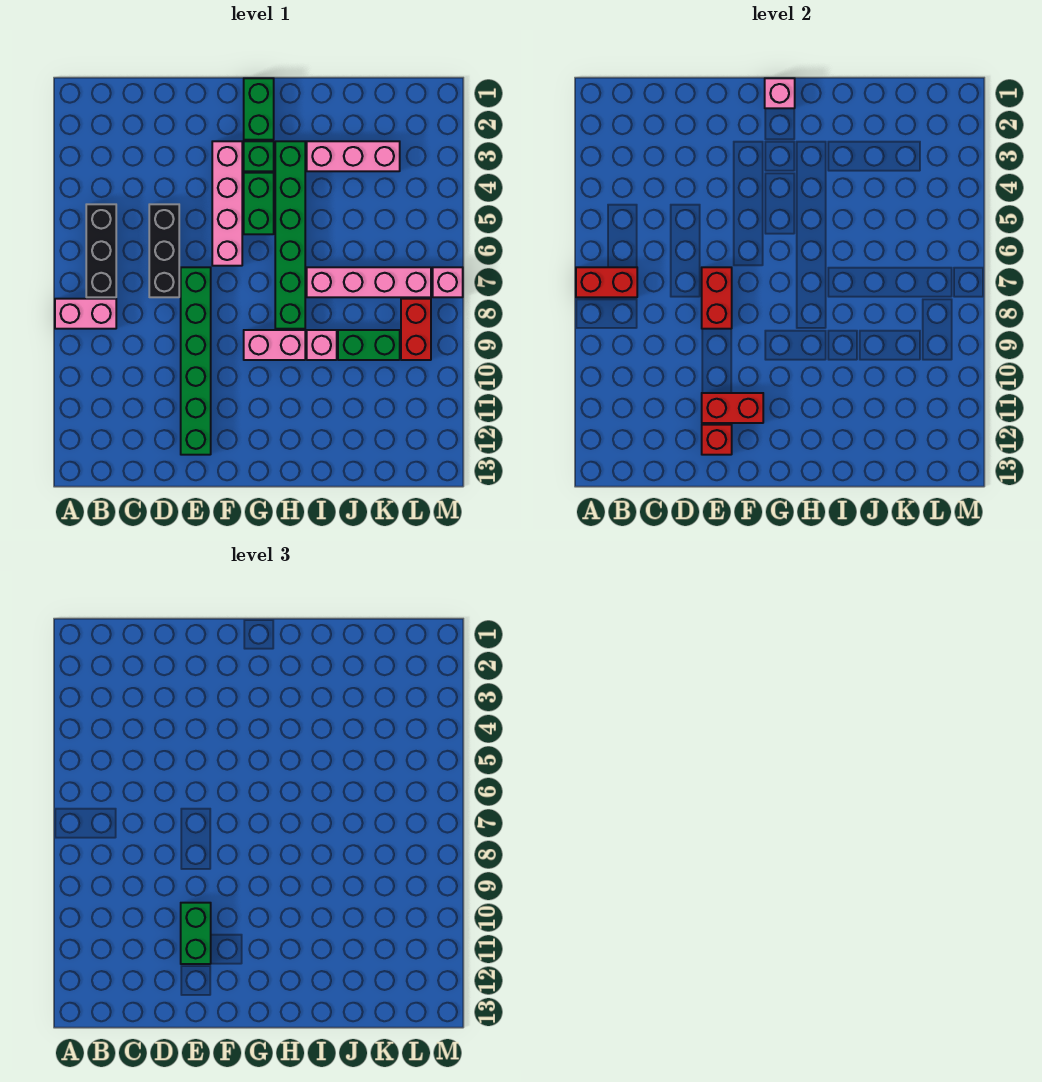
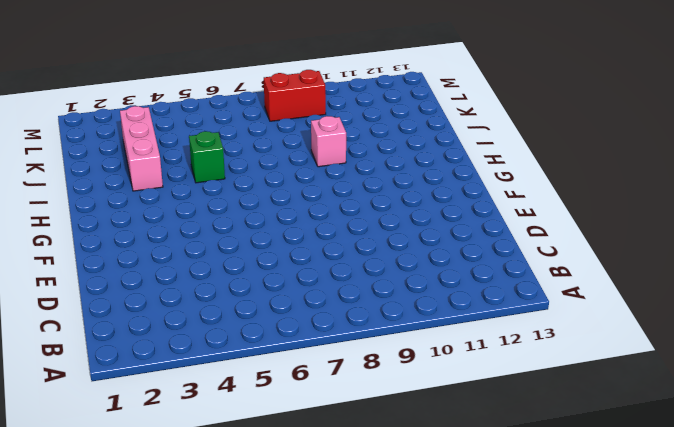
green 1x1 brick [189,131,225,183] -> green 1x1 brick moved to [244,141,274,171]
none -> pink 1x2 brick [55,299,116,329]
none -> black 1x3 brick [86,204,116,297]
none -> black 1x3 brick [149,204,179,297]

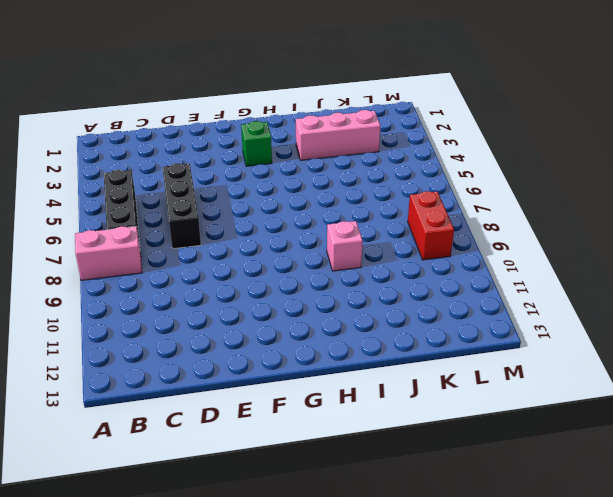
none -> green 1x6 brick [181,267,211,455]
none -> pink 1x4 brick [212,141,242,266]
none -> green 1x2 brick [244,78,274,140]

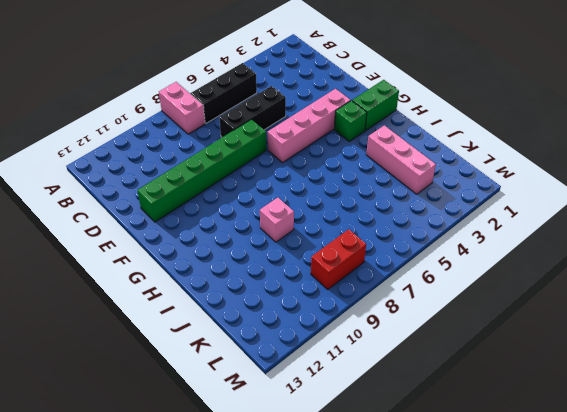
none -> green 1x2 brick [244,173,274,234]
none -> pink 1x2 brick [244,330,305,360]
none -> green 1x6 brick [275,141,305,329]

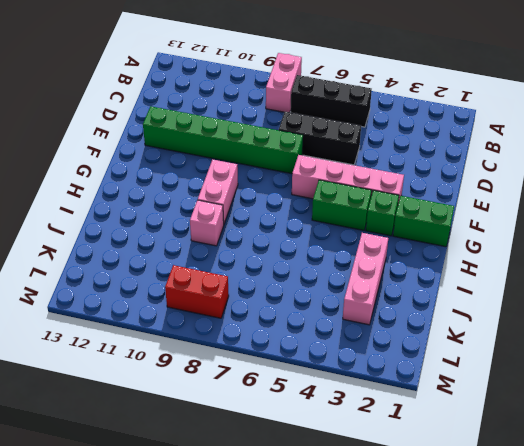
none -> green 1x6 brick [275,141,305,329]
none -> pink 1x4 brick [307,267,431,297]
none -> green 1x2 brick [338,330,400,360]

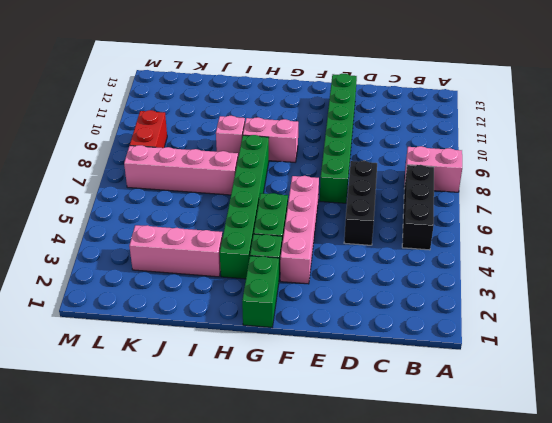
none -> green 1x2 brick [338,330,400,360]
none -> pink 1x1 brick [433,267,463,297]
none -> red 1x2 brick [576,267,637,297]

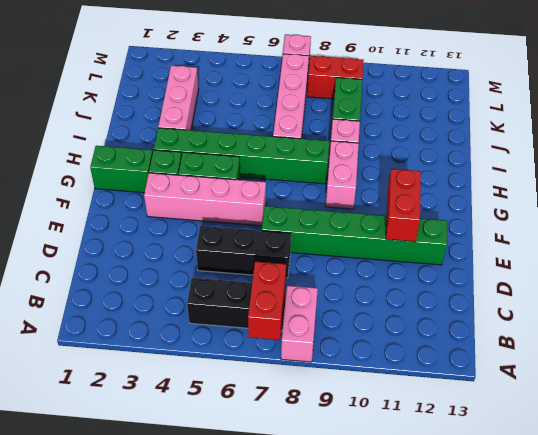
none -> red 1x2 brick [702,267,732,329]
none -> red 1x1 brick [702,425,732,455]
none -> pink 1x1 brick [765,78,795,108]

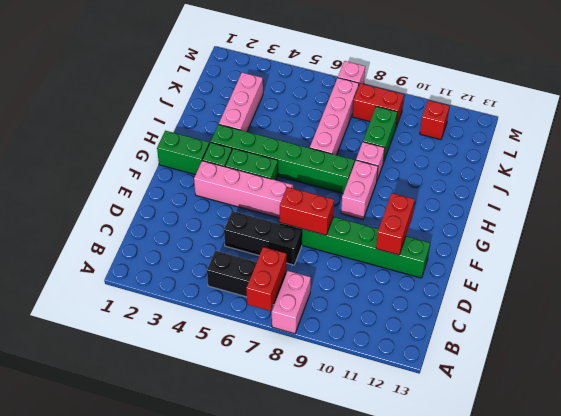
red 1x1 brick [420,100,449,140] -> red 1x1 brick moved to [702,425,732,455]
none -> pink 1x1 brick [765,78,795,108]
none -> green 1x2 brick [181,903,211,964]

